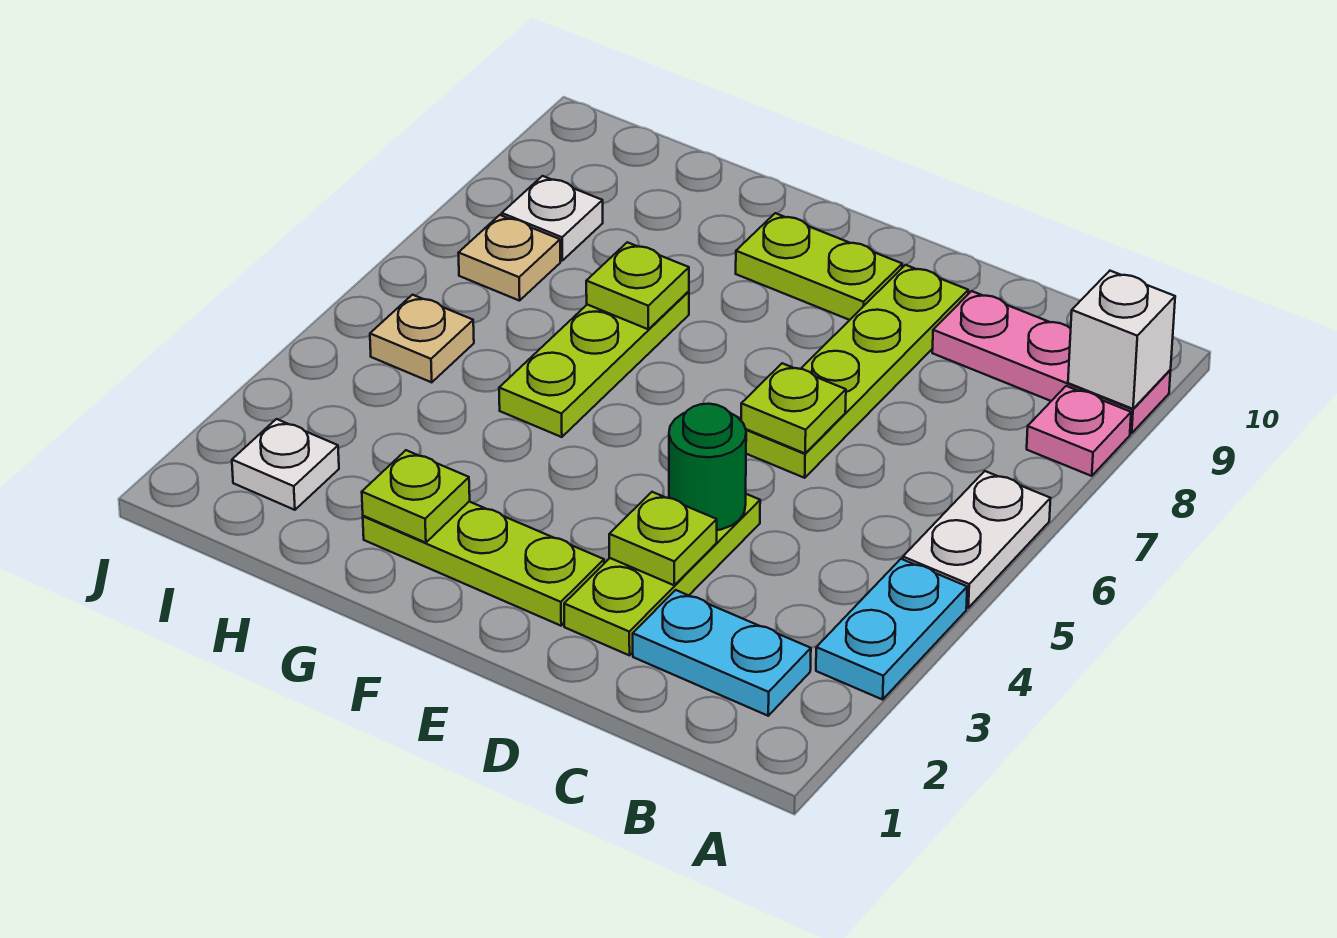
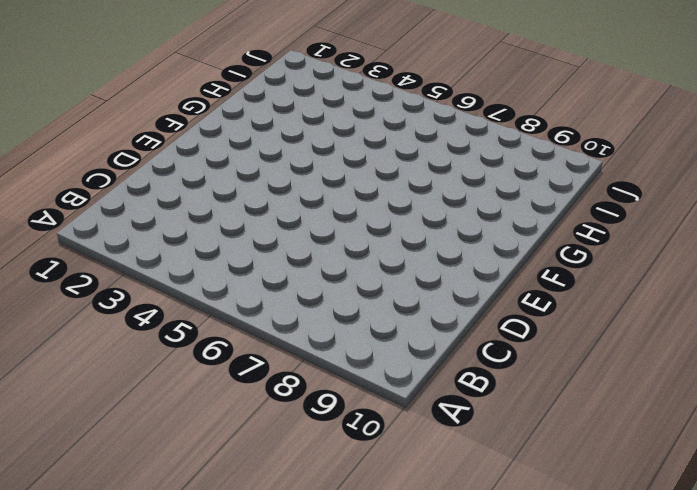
none -> cyan 1x2 plate [816,559,967,700]
none -> white 1x2 plate [903,471,1050,608]
none -> pink 1x1 plate [1027,386,1131,476]

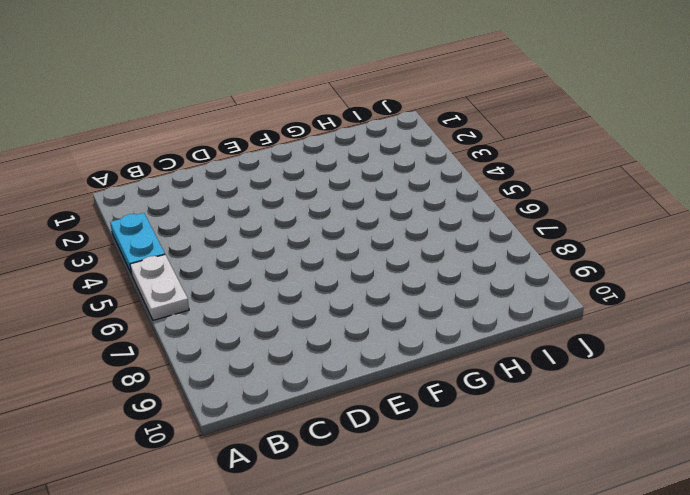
none -> pink 1x1 plate [1027,386,1131,476]
none -> pink 1x3 plate [932,291,1171,433]
none -> cyan 1x2 plate [633,590,811,716]

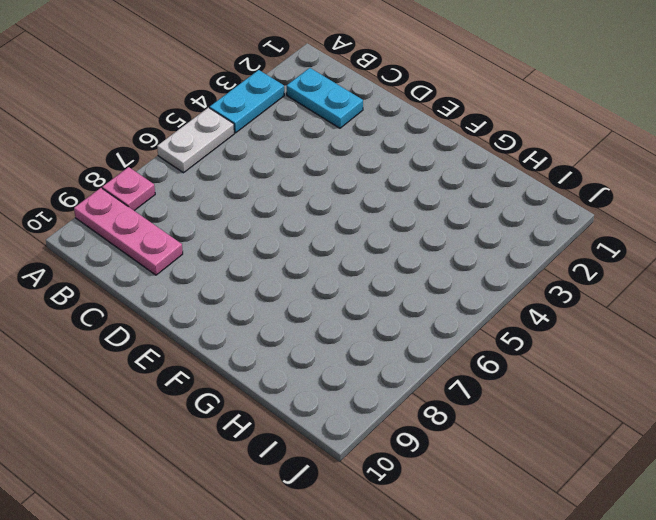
none -> lime 1x3 plate [564,494,760,655]
none -> lime 1x4 plate [746,265,968,478]
none -> lime 1x3 plate [363,502,604,626]

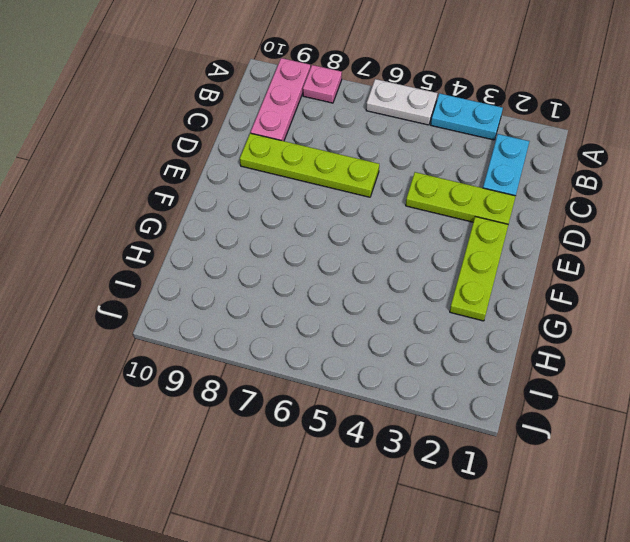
none -> lime 1x2 plate [736,213,902,320]
none -> lime 1x3 plate [499,291,689,437]
none -> white 1x1 plate [232,419,339,510]

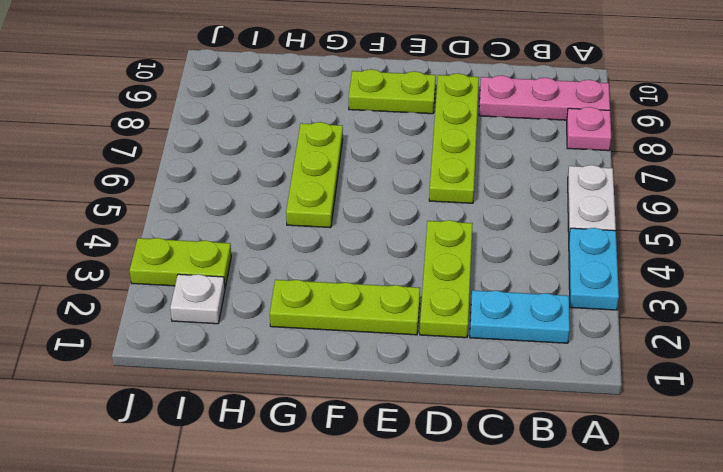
lime 1x2 plate [130,238,231,287] -> none
none -> tan 1x1 plate [370,295,474,382]
none -> tan 1x1 plate [459,215,560,301]
none -> white 1x1 plate [502,176,603,260]

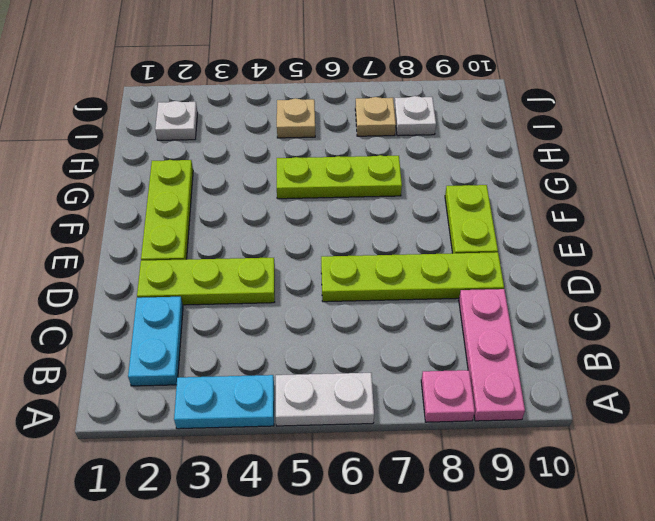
none -> white 1x1 brick [1068,271,1175,409]
none -> lime 1x1 plate [609,492,717,585]
none -> green 1x1 round brick [669,404,746,530]

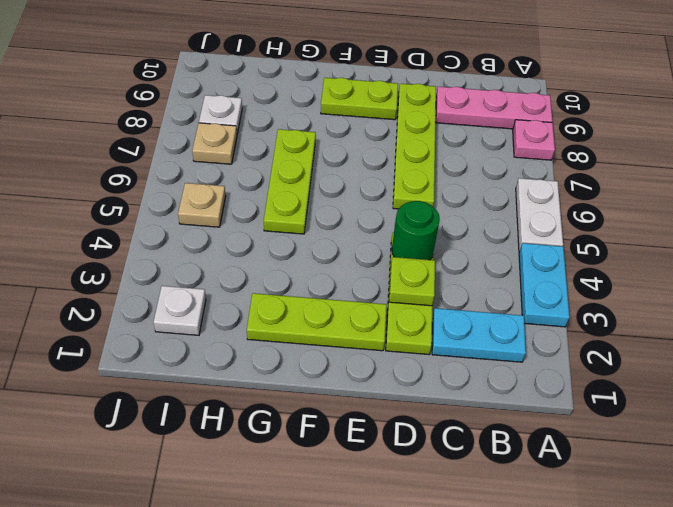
none -> white 1x1 brick [1068,271,1175,409]
none -> lime 1x1 plate [741,363,846,453]
none -> lime 1x1 plate [362,450,470,543]

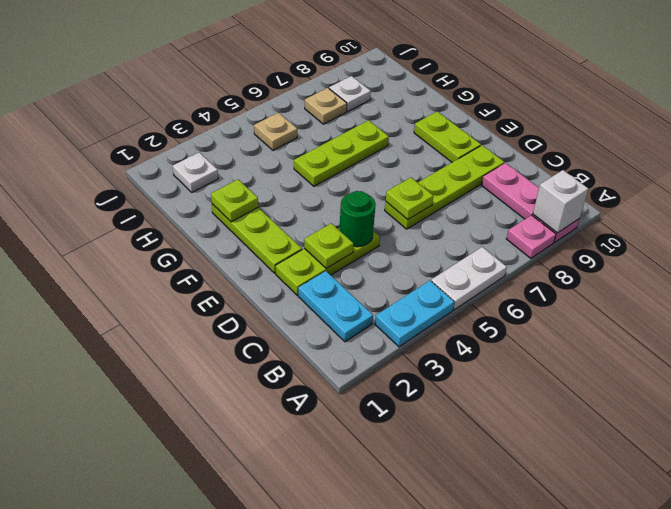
none -> lime 1x1 plate [586,242,689,329]

